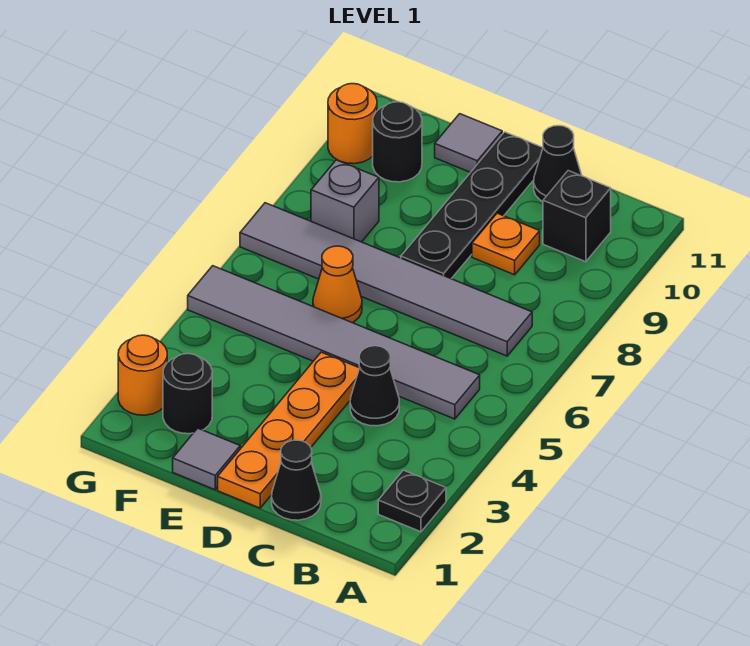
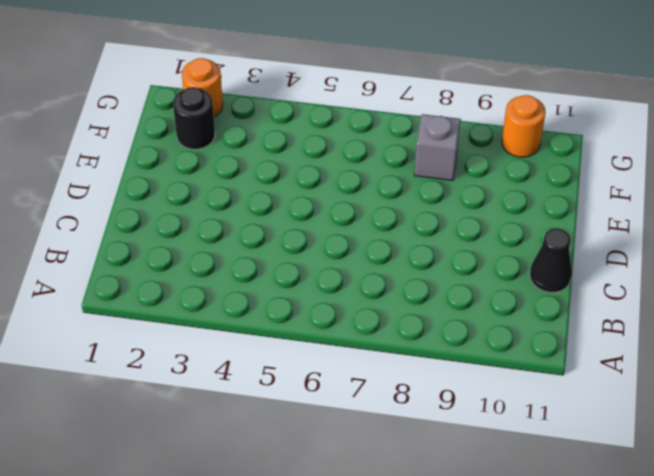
none -> black 1x1 plate [378,470,446,532]
none -> grey 1x6 tile [188,266,480,419]
none -> grey 1x6 tile [240,203,532,356]

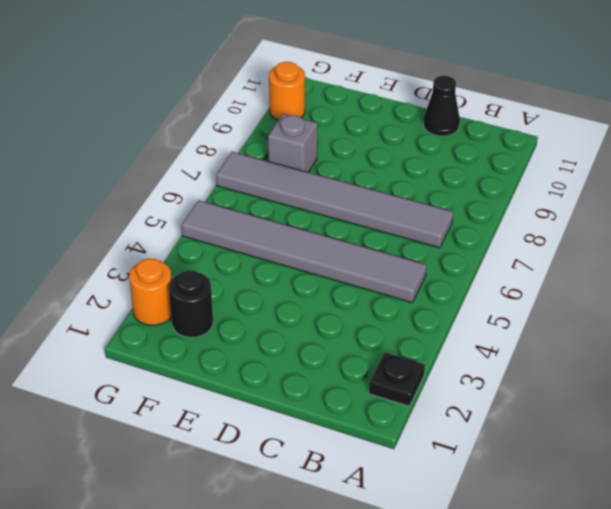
none -> black 1x1 brick [543,171,611,262]
none -> black 1x1 cone [272,440,321,520]
none -> black 1x1 cone [350,346,399,426]

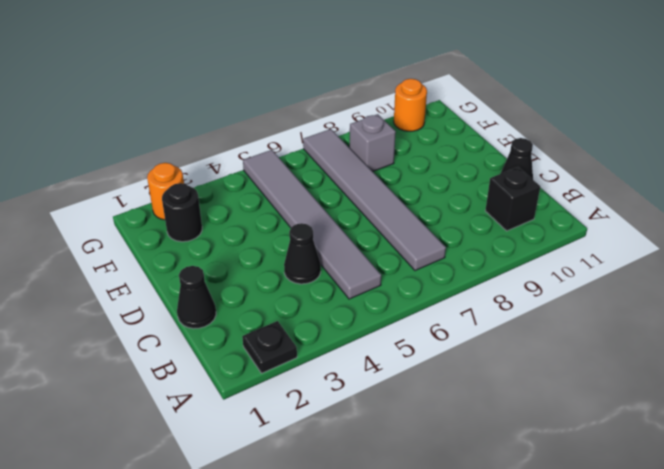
none -> orange 1x1 plate [472,213,540,275]
none -> orange 1x4 plate [218,352,359,508]
none -> black 1x4 plate [401,132,543,279]

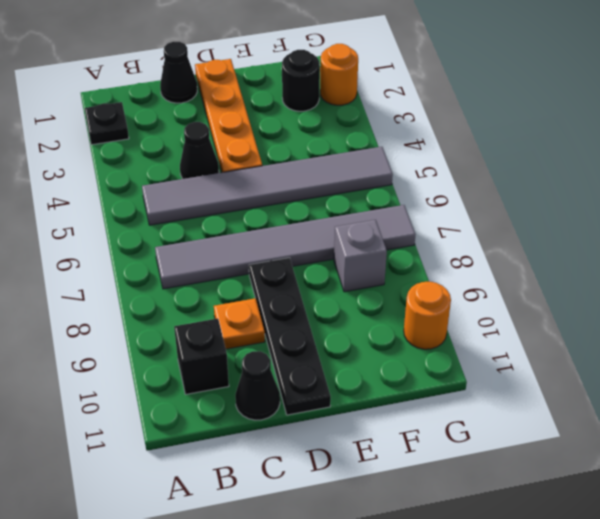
none -> grey 1x1 tile [173,428,240,490]
none -> orange 1x1 cone [313,246,362,323]
none -> grey 1x1 tile [435,114,502,172]

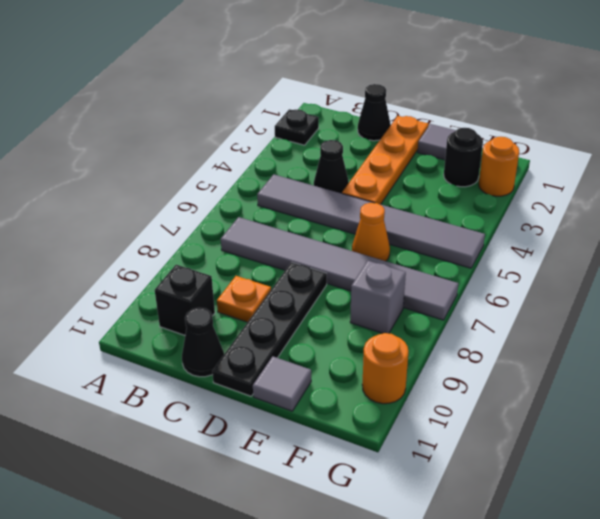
none -> black 1x1 round brick [373,102,422,182]

